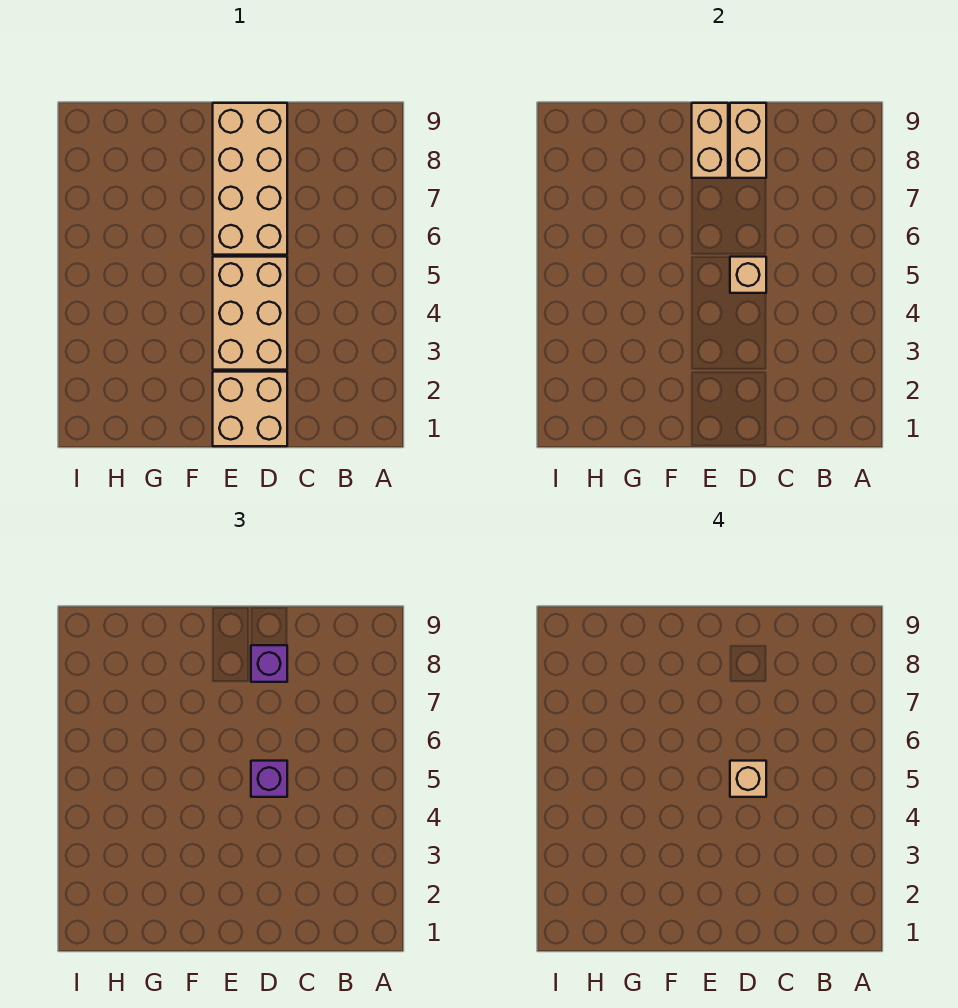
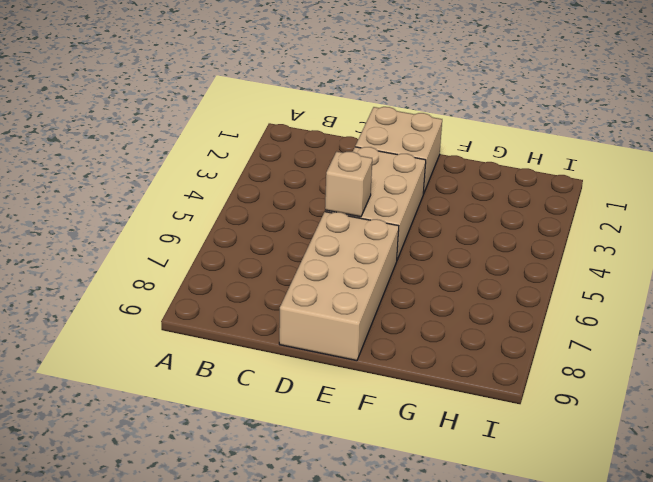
none -> tan 1x2 brick [730,103,766,178]
none -> tan 1x2 brick [692,103,728,178]

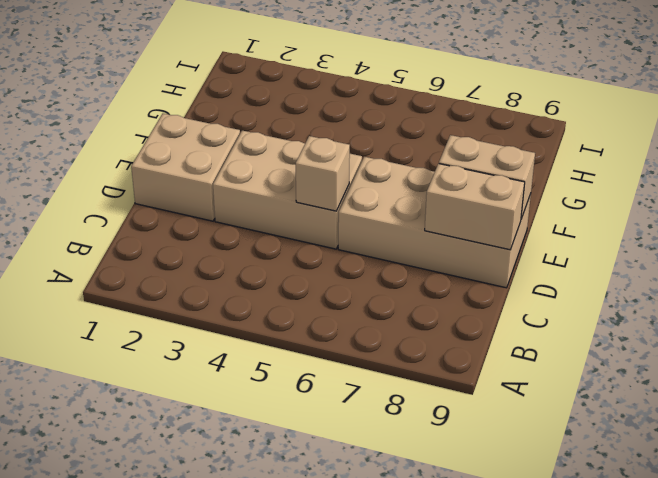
none -> purple 1x1 brick [251,761,287,797]
none -> purple 1x1 brick [251,645,287,682]

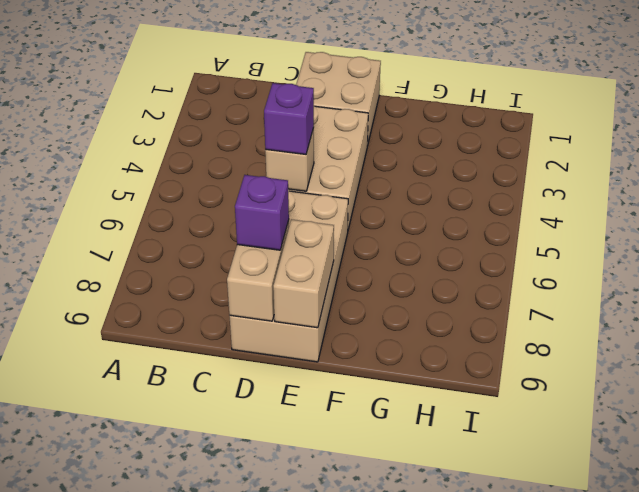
none -> tan 1x1 brick [730,761,766,797]

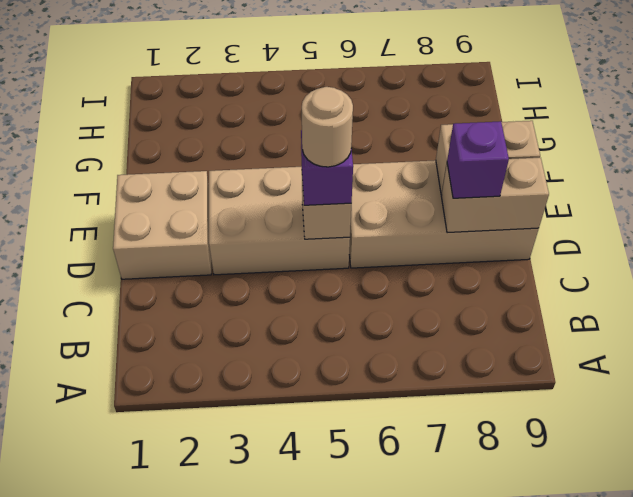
tan 1x1 round brick [302,87,353,167] -> tan 1x1 brick [730,761,766,797]

